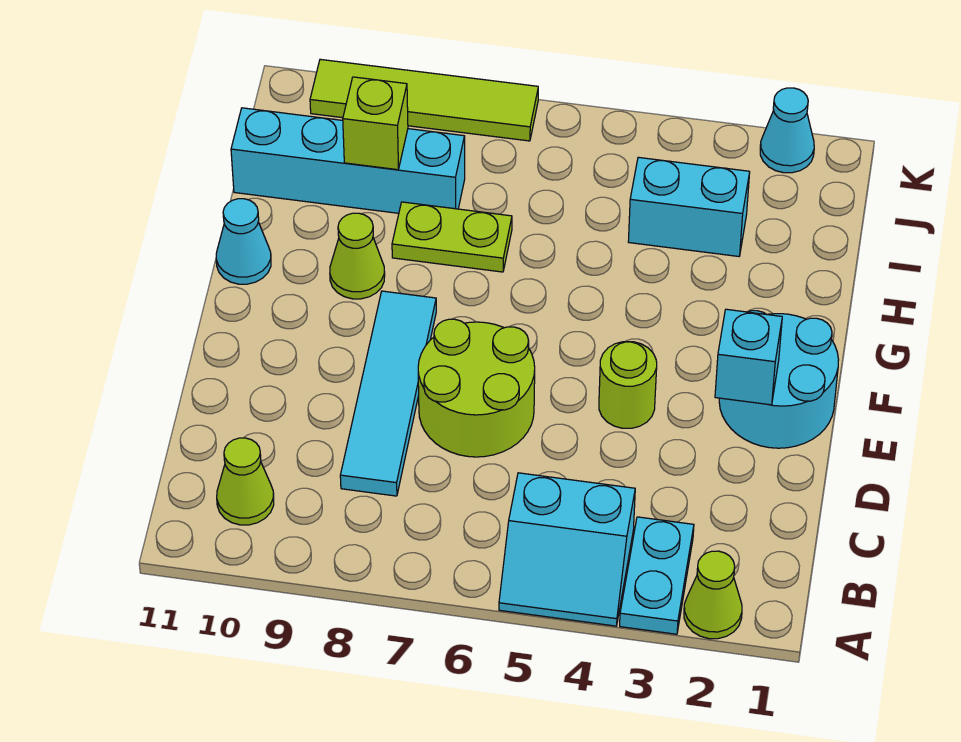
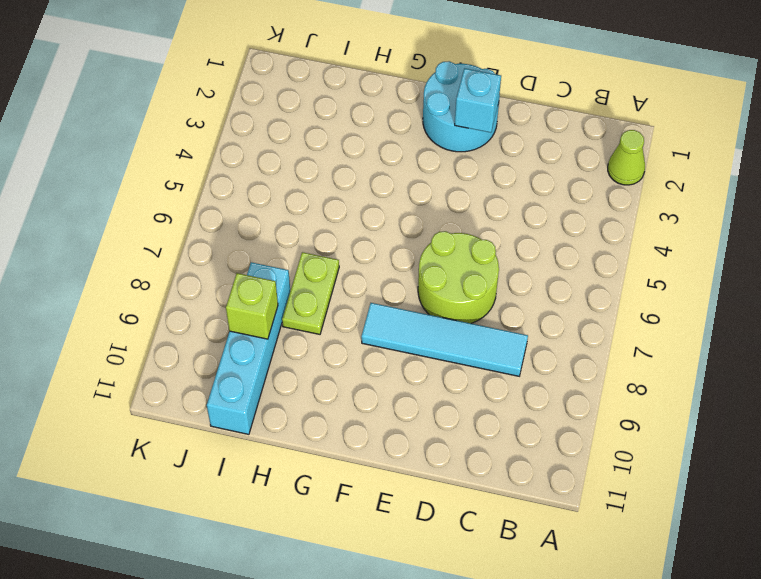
none -> cyan 1x2 plate [620,517,694,634]
none -> cyan 2x2 slope [499,473,635,626]
none -> lime 1x1 cone [217,438,274,525]

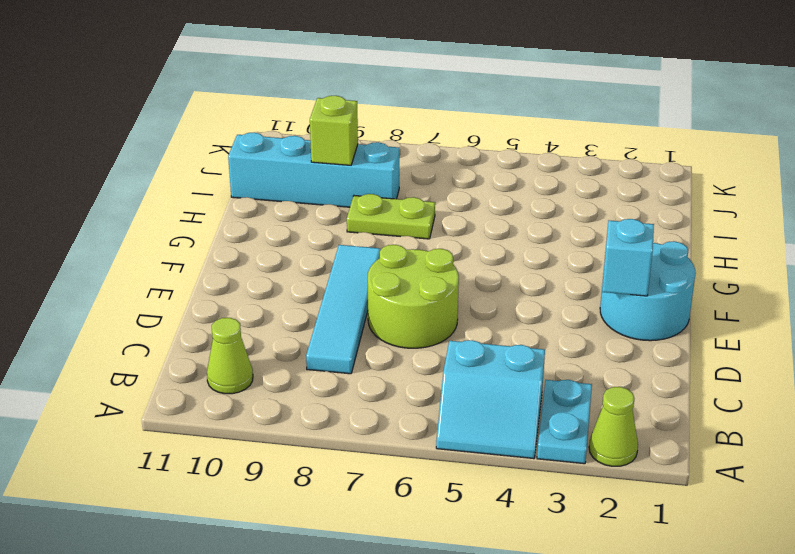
none -> lime 1x1 round brick [599,342,657,428]
none -> lime 1x1 cone [330,213,385,299]
none -> cyan 1x1 cone [216,199,271,284]

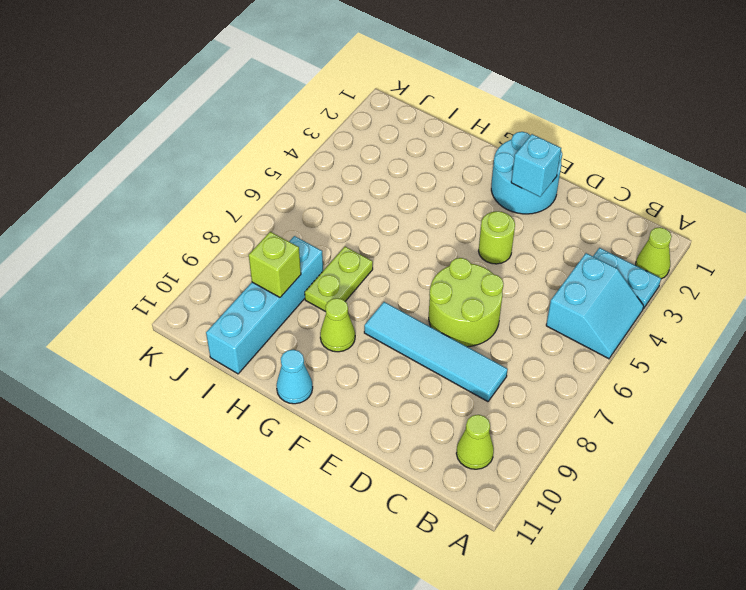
none -> cyan 1x2 brick [628,157,750,256]
none -> cyan 1x1 cone [760,88,814,173]
none -> lime 1x4 tile [310,59,538,141]

